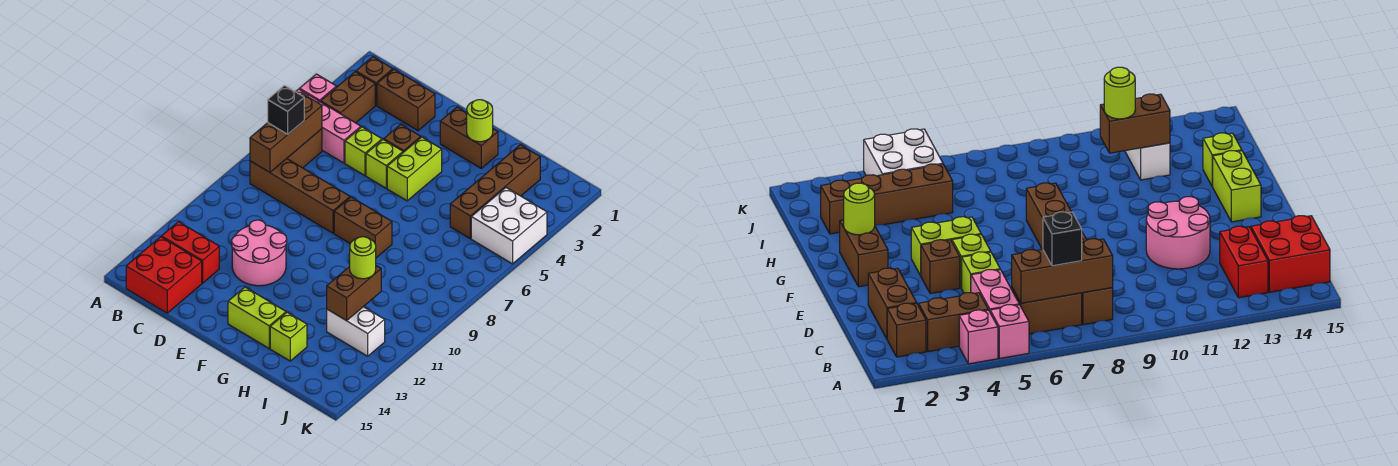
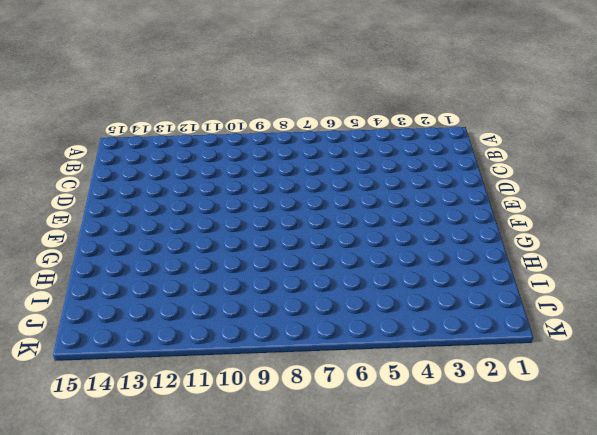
none -> pink 1x1 brick [300,74,336,102]
none -> pink 1x1 brick [990,305,1029,358]
none -> brown 1x1 brick [356,57,393,105]

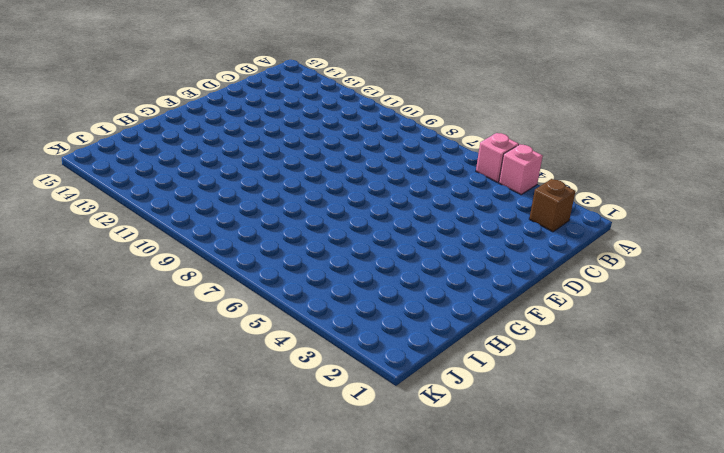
none -> brown 1x2 brick [321,72,375,123]
none -> pink 1x2 brick [319,102,361,163]
none -> brown 1x2 brick [287,129,322,168]

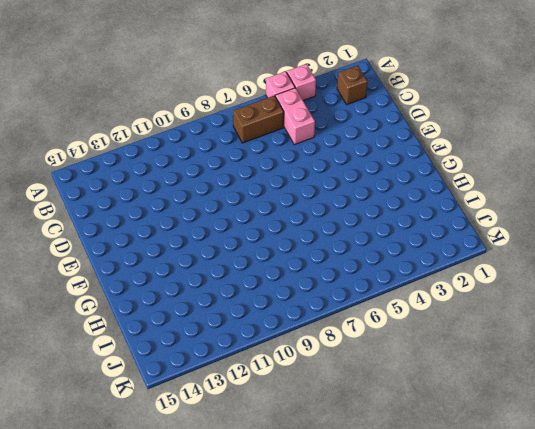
none -> brown 1x2 brick [321,72,375,123]
none -> brown 1x4 brick [250,159,350,233]
none -> red 1x2 brick [162,222,219,283]

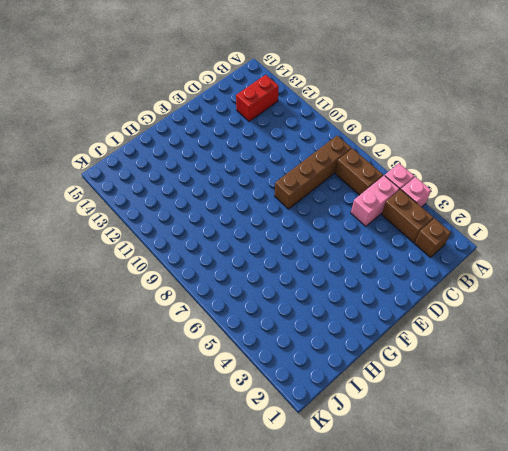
none -> red 2x2 brick [126,237,202,313]
none -> brown 1x2 brick [377,69,435,131]
none -> lime 1x1 brick [345,127,382,176]

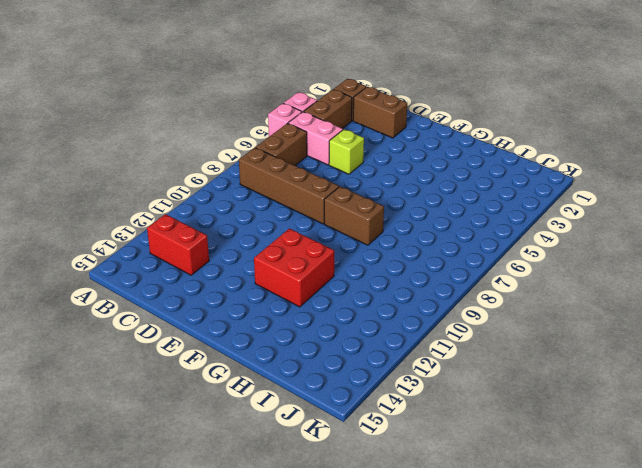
red 2x2 brick [254,229,334,307] -> red 2x2 brick moved to [126,237,202,313]
none -> pink 2x2 round brick [232,220,287,286]
none -> brown 1x1 brick [384,124,421,152]
none -> lime 1x1 brick [366,140,403,188]

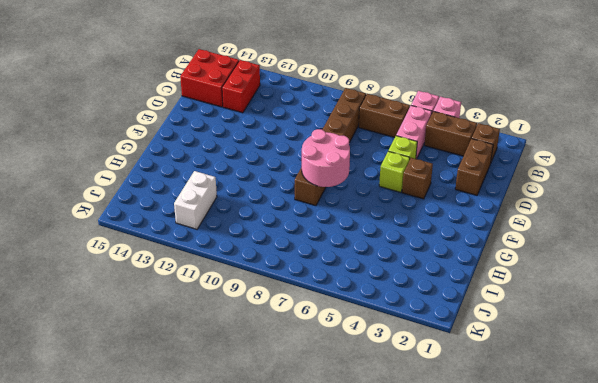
pink 2x2 round brick [302,129,350,187] -> pink 2x2 round brick moved to [232,220,287,286]
none -> brown 1x2 brick [440,107,498,168]
none -> lime 1x2 brick [387,137,442,201]
none -> lime 1x2 brick [228,287,286,348]

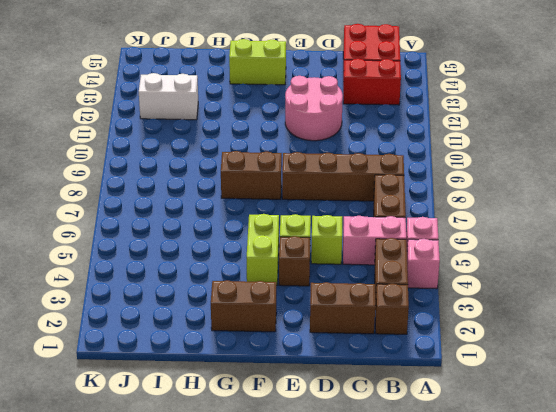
none -> lime 1x1 brick [270,312,307,361]
none -> brown 1x4 brick [450,145,540,239]
none -> white 2x2 brick [471,188,547,264]

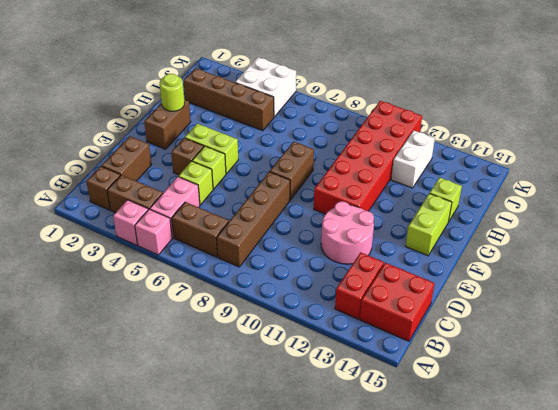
red 2x6 brick [314,101,422,214] -> none
none -> brown 1x3 brick [250,94,322,172]
none -> brown 1x2 brick [327,266,381,321]
none -> black 1x1 brick [268,85,304,134]

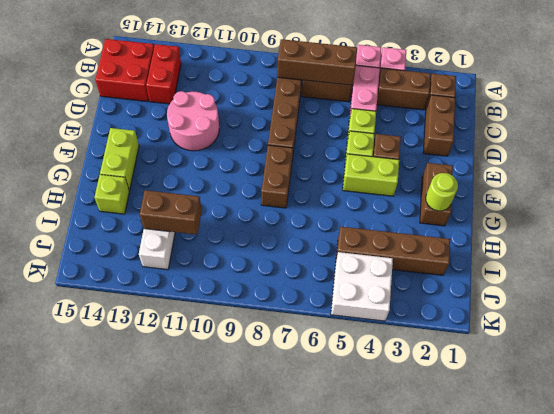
none -> black 1x1 brick [268,85,304,134]
none -> lime 1x1 round brick [350,237,376,279]

